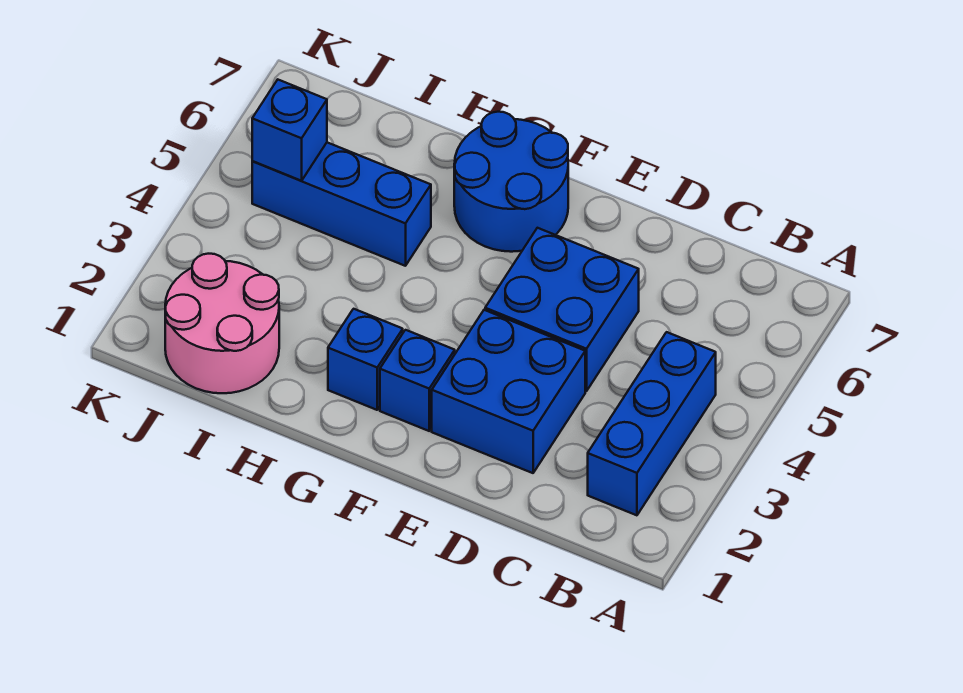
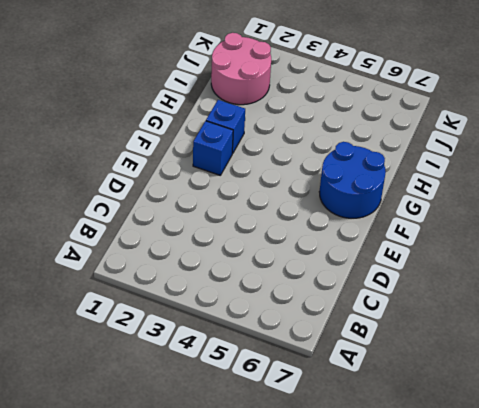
none -> blue 1x3 brick [588,332,716,515]
none -> blue 2x2 brick [432,310,585,473]

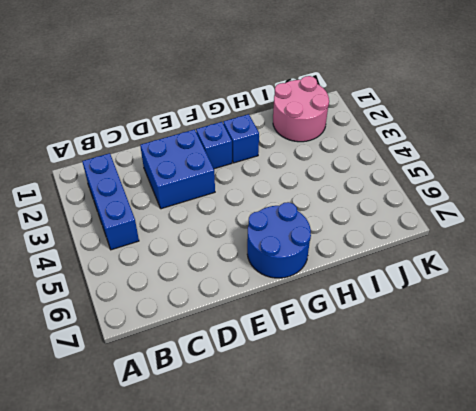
none -> blue 2x2 brick [485,228,639,391]
none -> blue 1x3 brick [252,143,431,266]

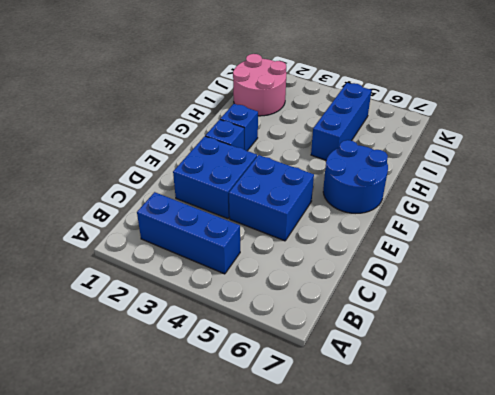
none -> blue 1x1 brick [252,80,327,181]

